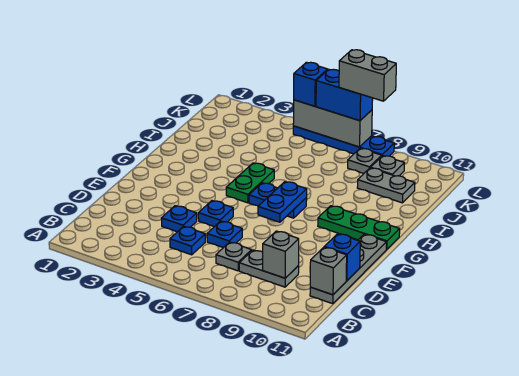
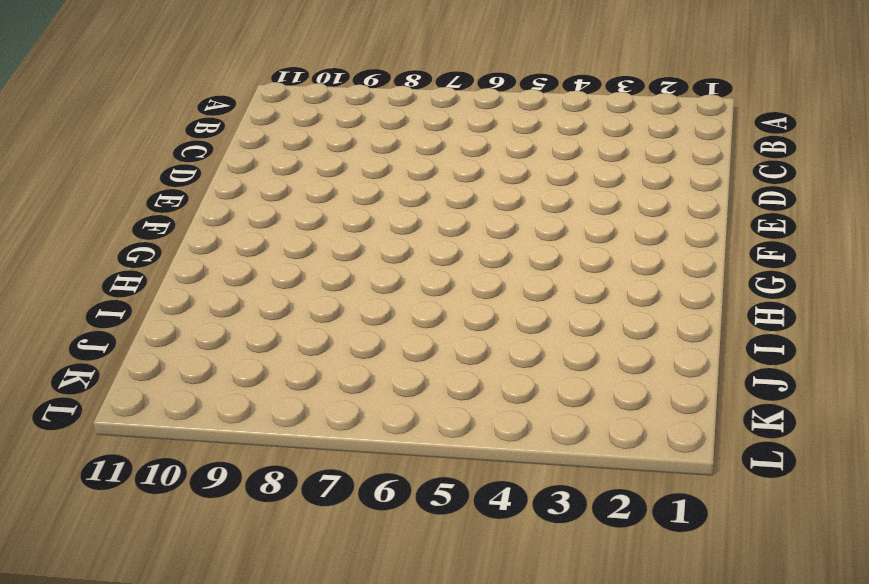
none -> blue 1x1 plate [170,226,205,255]
none -> grey 1x1 plate [216,242,252,271]
none -> grey 1x2 plate [239,250,299,287]

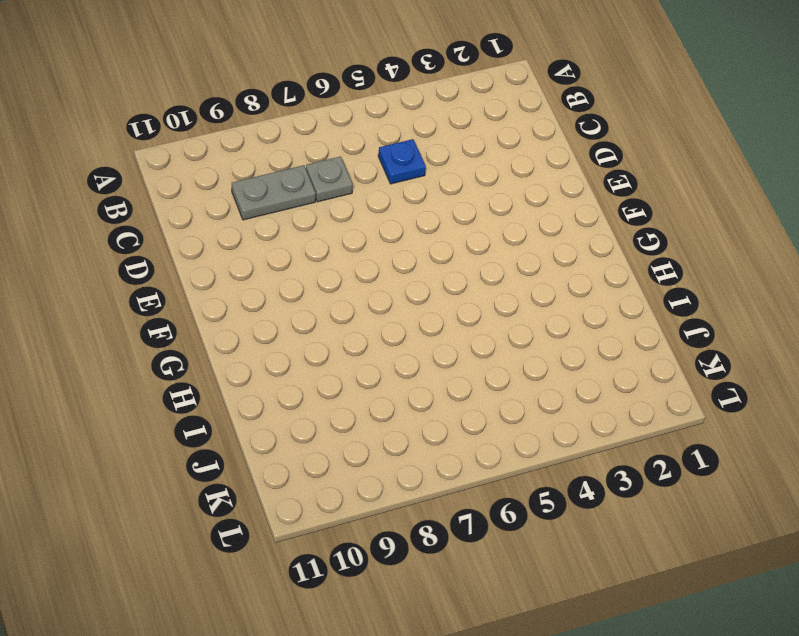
none -> grey 1x4 plate [310,234,386,304]
none -> blue 1x1 plate [161,206,197,232]
none -> blue 1x1 plate [207,221,242,248]

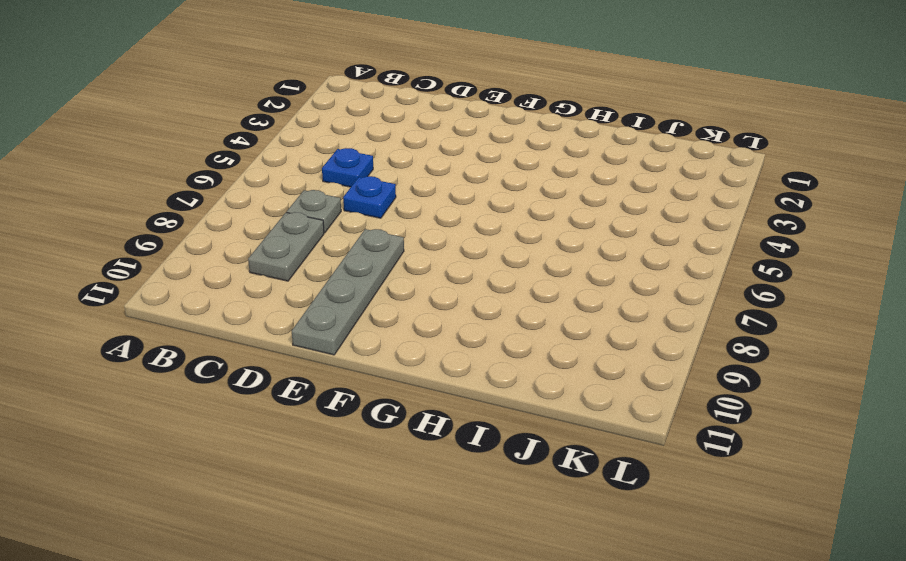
grey 1x4 plate [292,229,404,355] -> grey 1x4 plate turned to [310,234,386,304]
none -> blue 1x1 plate [161,206,197,232]
none -> blue 1x1 plate [198,201,233,227]
none -> green 1x2 plate [226,163,274,203]

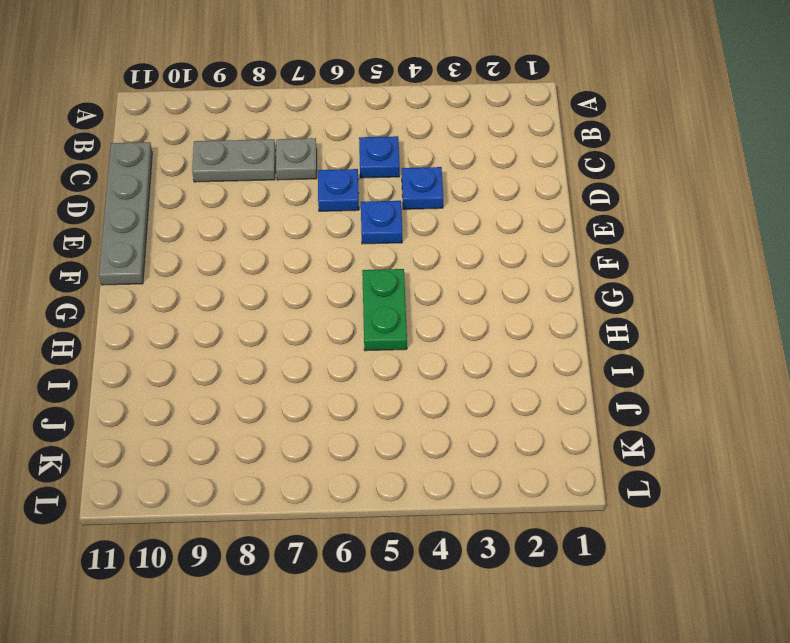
none -> blue 1x2 plate [249,183,307,218]
none -> green 1x3 plate [318,206,400,249]
none -> grey 1x2 plate [357,168,415,203]

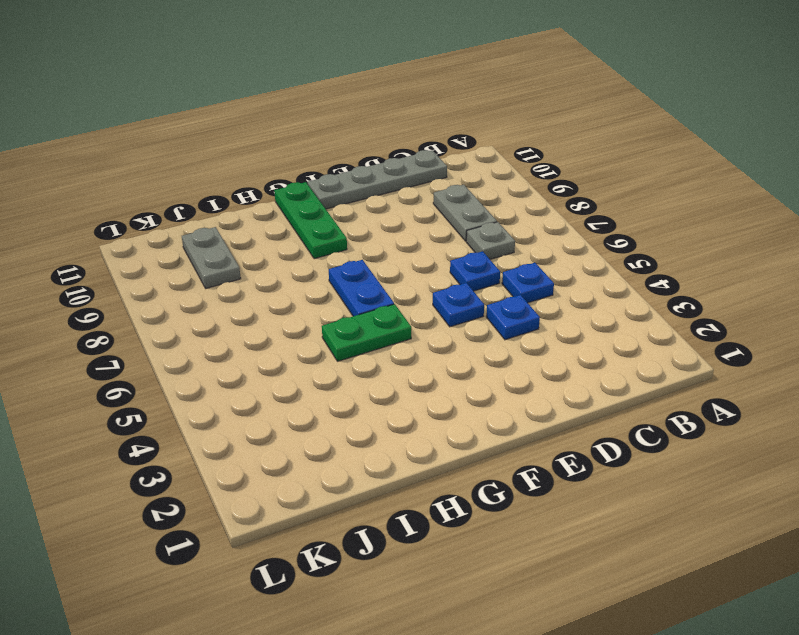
none -> grey 1x1 plate [348,148,382,173]
none -> grey 1x1 plate [371,156,404,176]
none -> blue 1x4 plate [293,126,394,156]

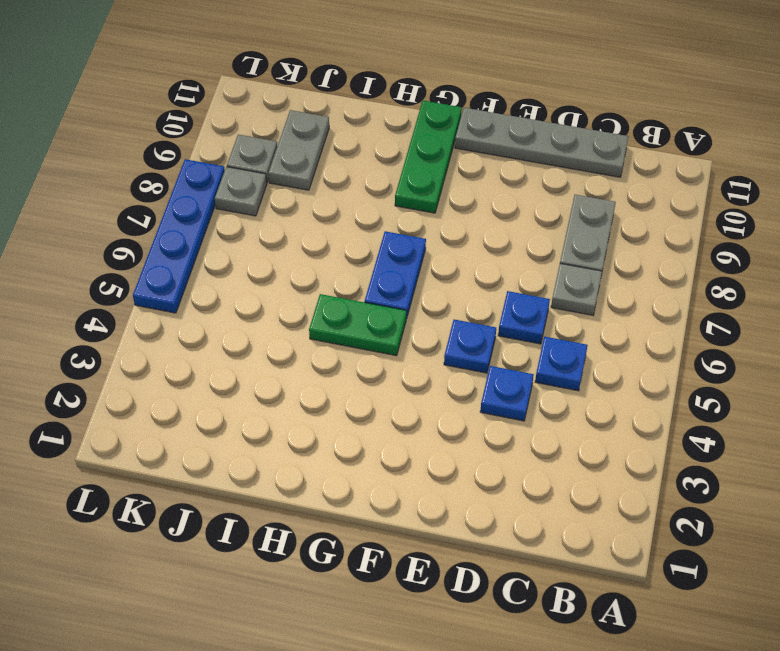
none -> grey 1x1 brick [263,231,299,278]
none -> grey 1x1 brick [310,247,347,295]
none -> blue 1x1 brick [325,234,360,281]

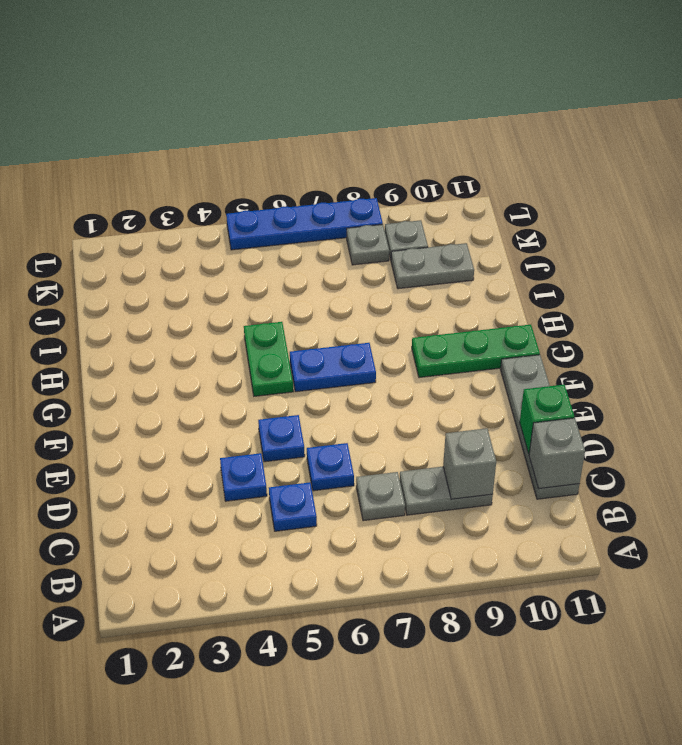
green 1x1 brick [520,385,574,454] -> blue 1x1 brick [325,234,360,281]
none -> blue 1x2 plate [258,182,307,222]
none -> grey 1x3 brick [293,100,372,147]
none -> blue 1x1 brick [294,62,328,106]

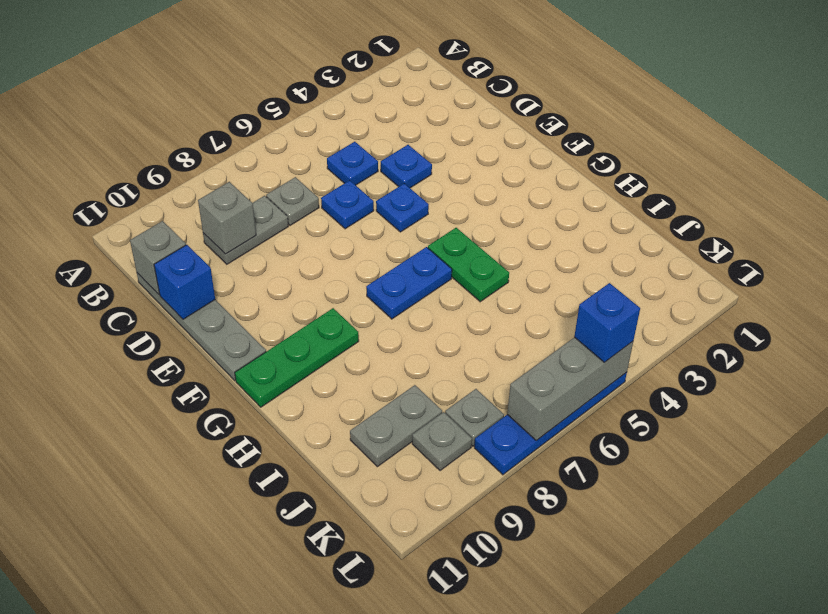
none -> blue 1x2 plate [258,182,307,222]
none -> blue 1x2 brick [316,69,373,121]
none -> grey 1x2 brick [339,50,396,101]

